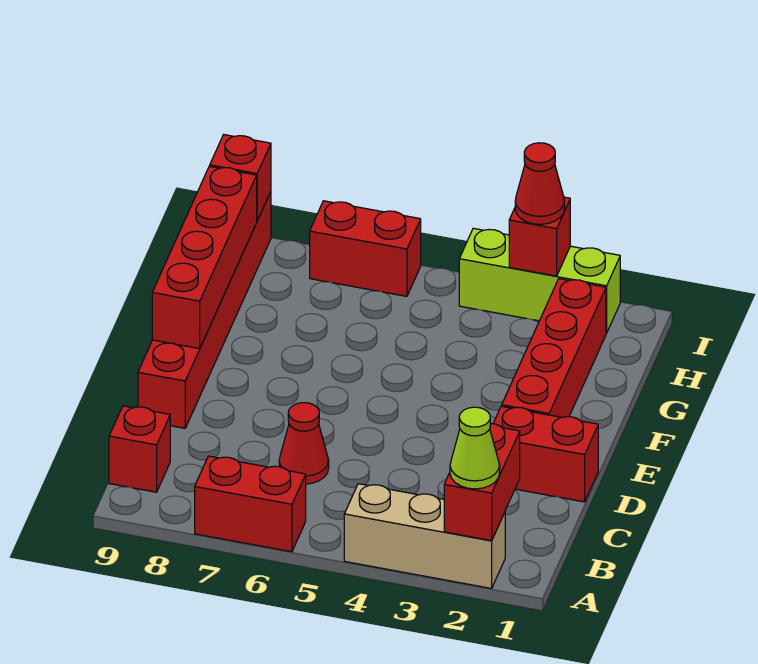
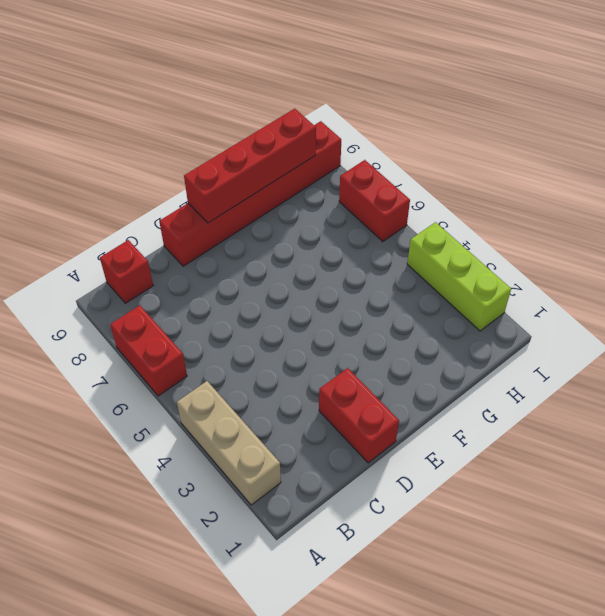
none -> red 1x1 cone [279,403,329,484]
none -> red 1x4 brick [502,279,606,417]
none -> red 1x2 brick [444,423,520,541]

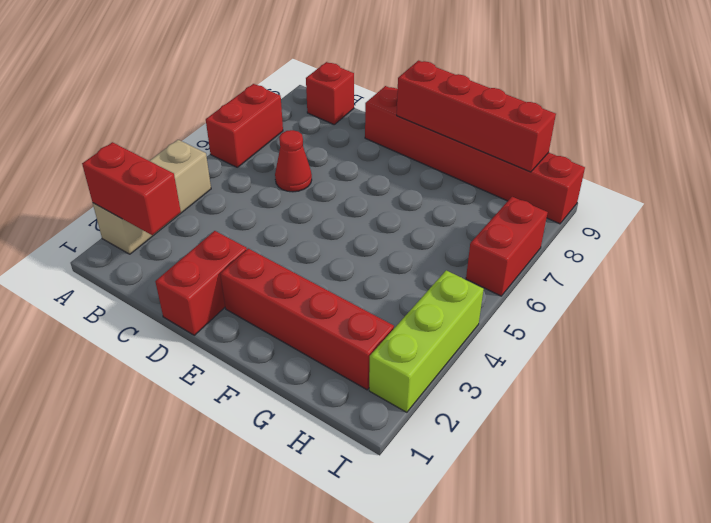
none -> red 1x1 brick [509,197,570,276]
none -> red 1x1 brick [210,135,271,221]
none -> lime 1x1 cone [450,407,500,489]

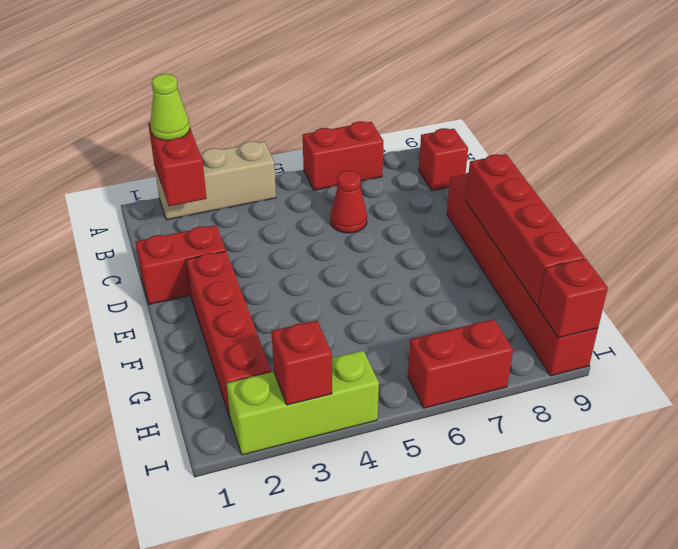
none -> red 1x1 cone [515,143,565,224]

